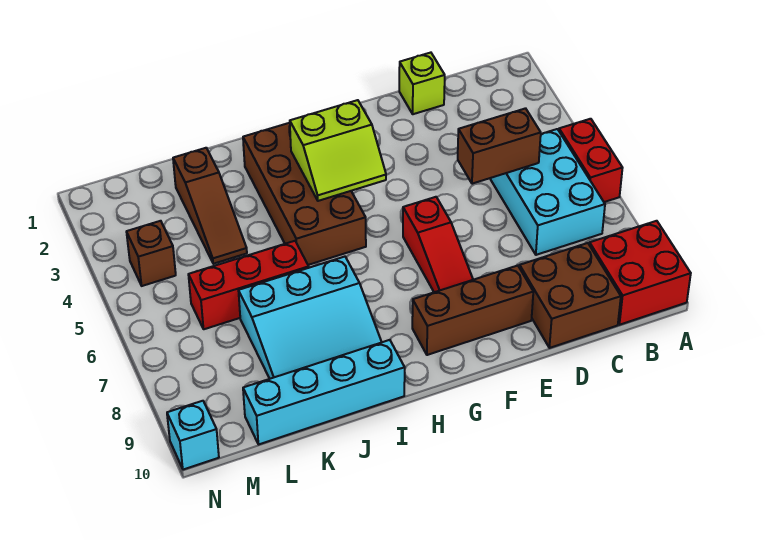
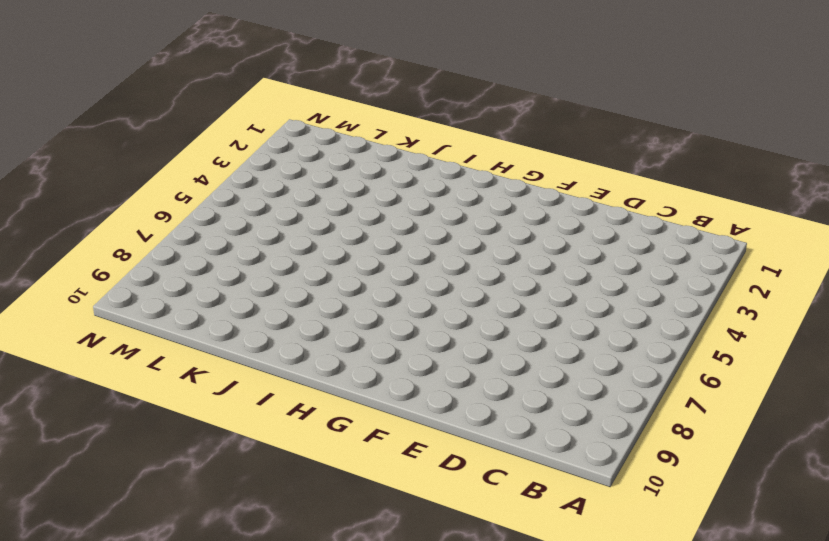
none -> red 1x2 brick [559,119,622,202]
none -> red 2x2 brick [589,221,691,325]
none -> cyan 2x3 brick [490,129,605,255]

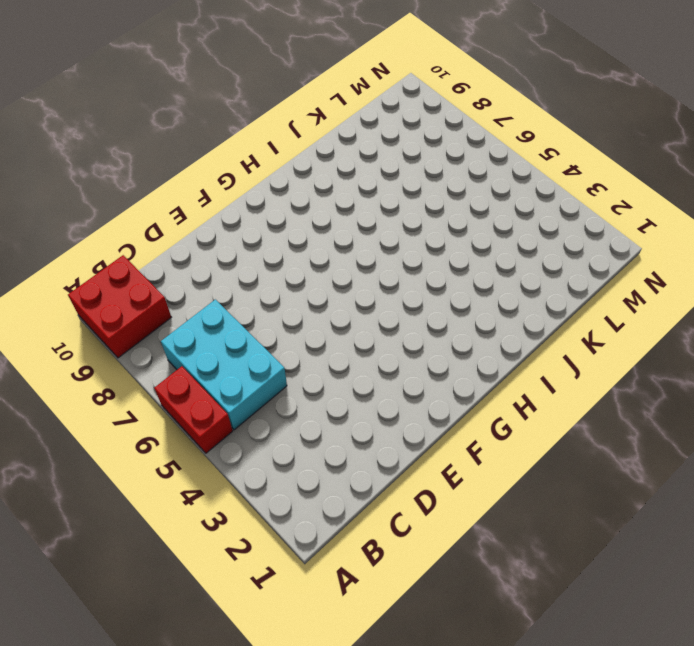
none -> brown 2x2 brick [519,243,621,348]
none -> lime 1x1 brick [399,53,445,114]
none -> brown 1x3 brick [412,266,533,355]

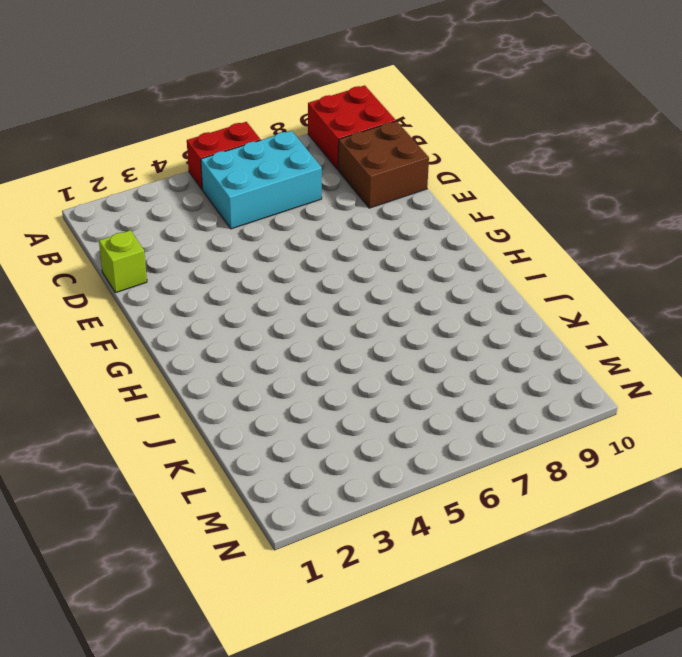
none -> brown 1x3 brick [412,266,533,355]
none -> red 1x3 slope [403,197,473,292]
none -> brown 2x4 brick [243,123,366,265]

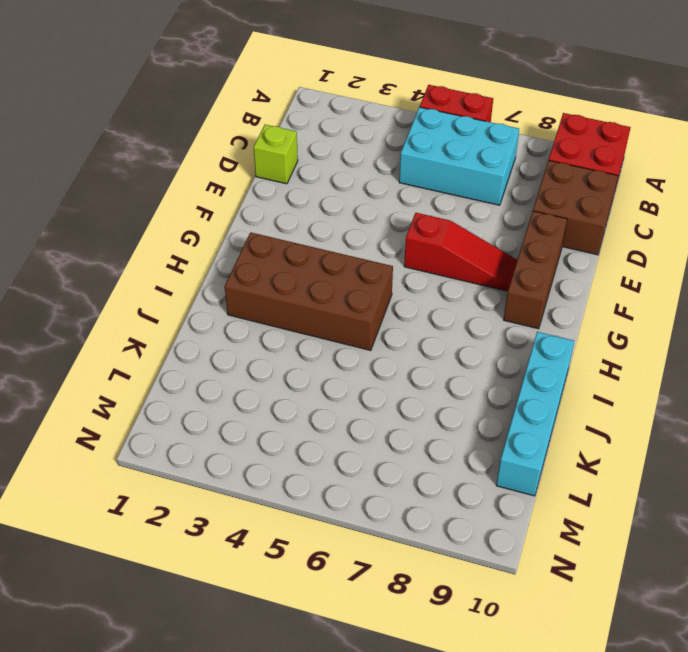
none -> cyan 3x3 slope [238,257,382,379]
none -> red 1x3 brick [188,241,309,329]
none -> brown 1x3 slope [173,148,247,264]

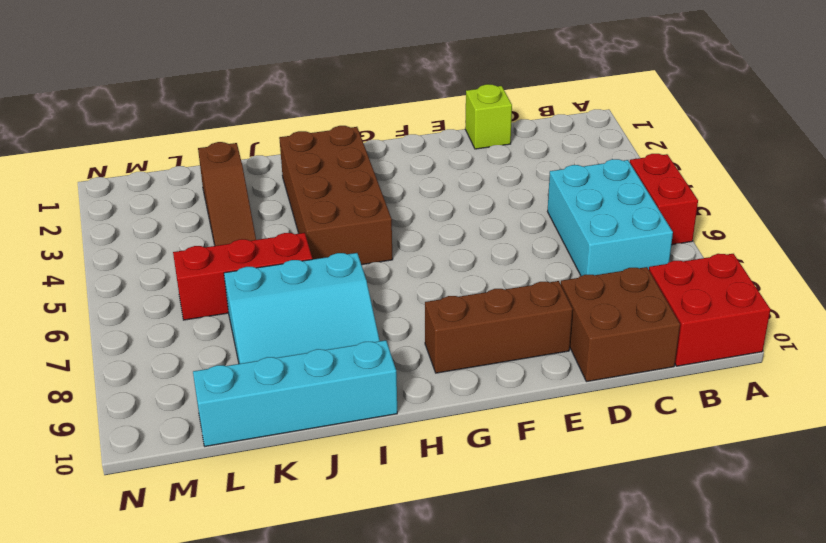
none -> red 1x3 slope [403,197,473,292]
none -> brown 1x1 brick [126,221,176,286]
none -> cyan 1x1 brick [167,401,219,470]

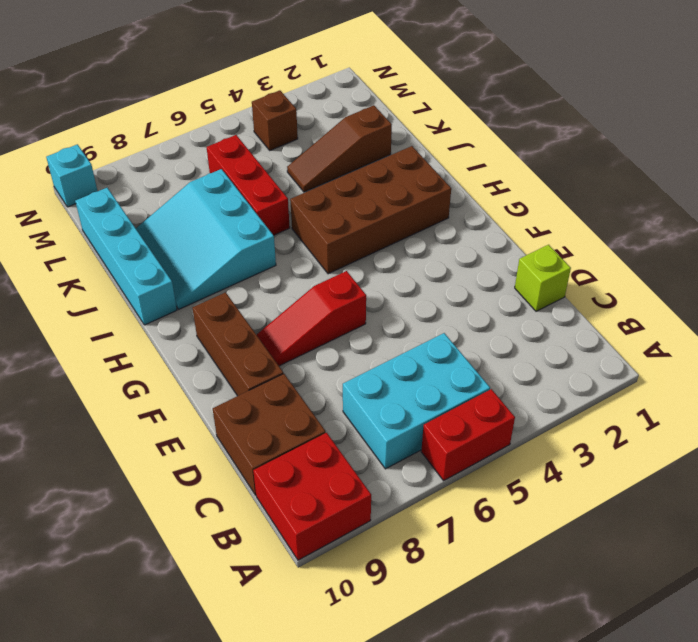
none -> brown 1x2 brick [458,108,541,184]
none -> lime 2x2 slope [290,100,386,201]

